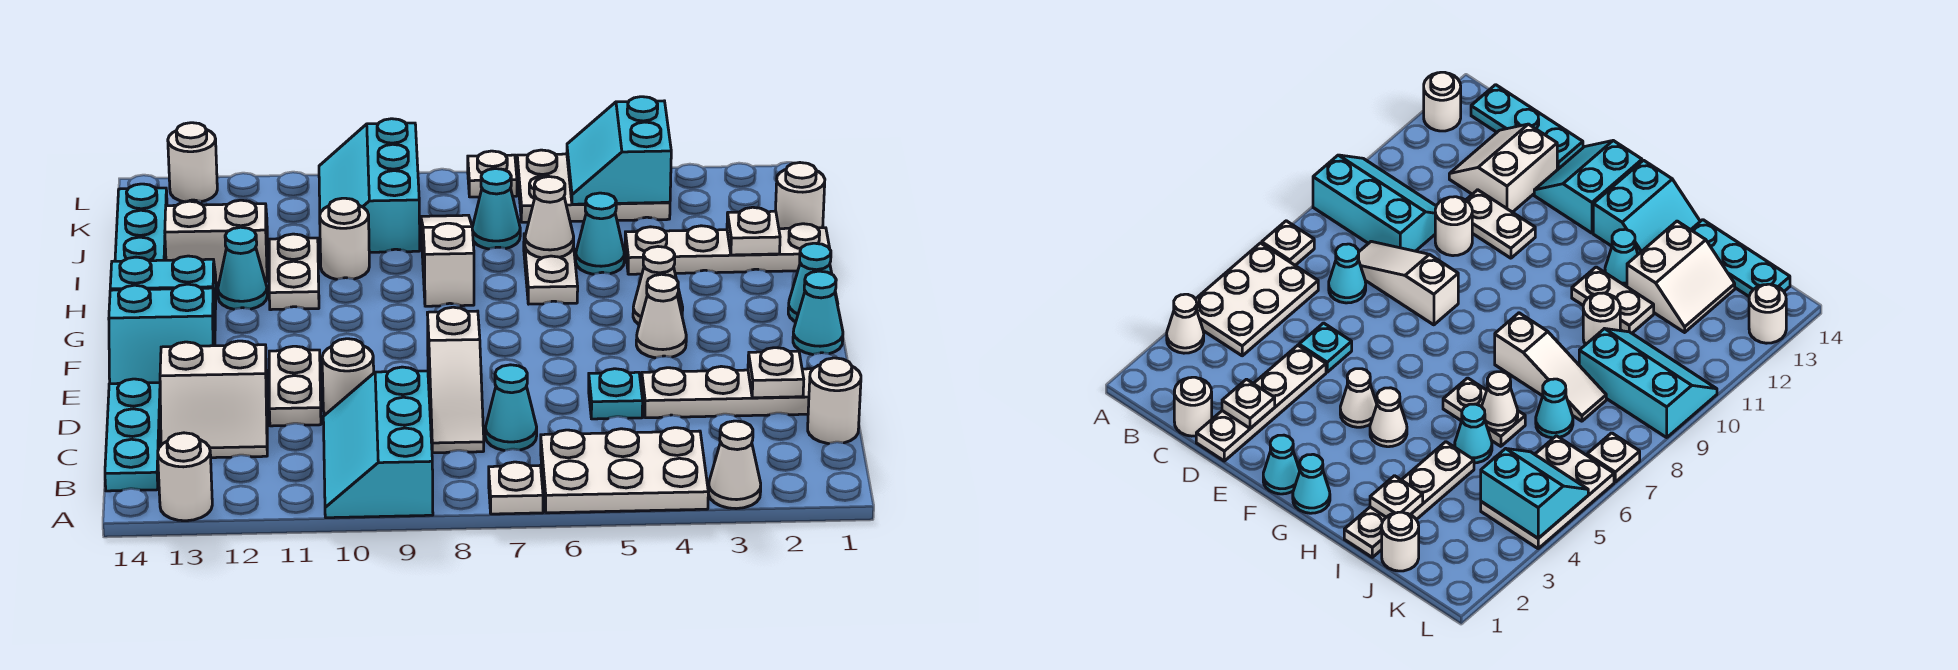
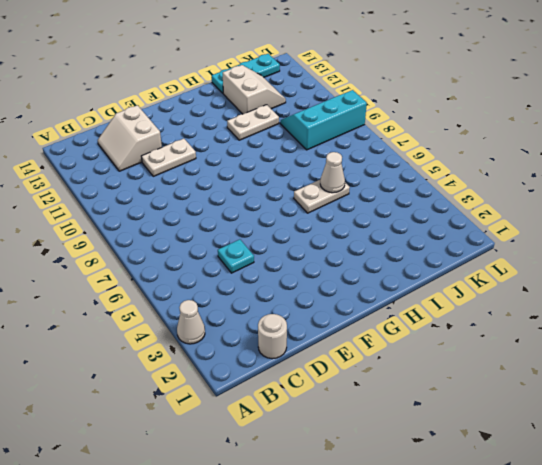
none -> white 2x3 plate [541,428,708,513]
none -> white 1x1 plate [489,462,543,514]
none -> cyan 2x3 slope [323,367,433,518]
none -> white 1x1 round brick [158,433,212,521]

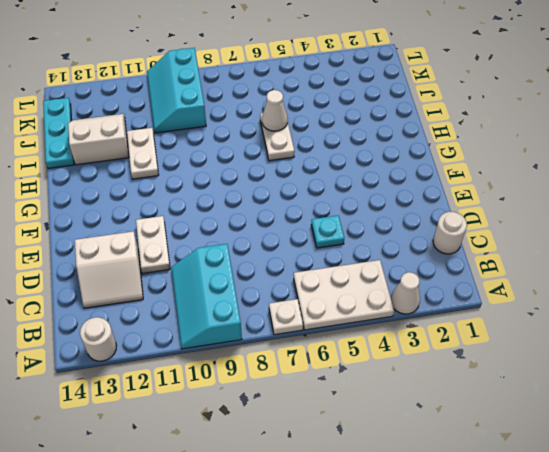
none -> cyan 1x3 plate [105,379,161,491]
none -> cyan 1x1 cone [485,365,537,450]
none -> white 1x3 slope [427,307,484,453]
none -> white 1x4 plate [642,366,813,418]

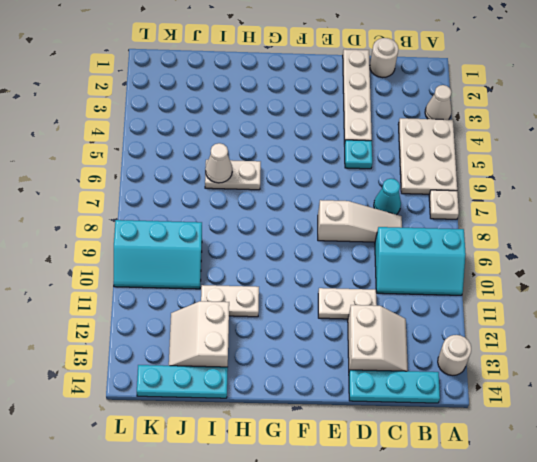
none -> white 1x1 round brick [322,339,374,415]
none -> cyan 2x2 slope [109,284,215,384]
none -> cyan 1x1 cone [793,271,843,355]
none -> white 1x1 cone [636,274,686,358]

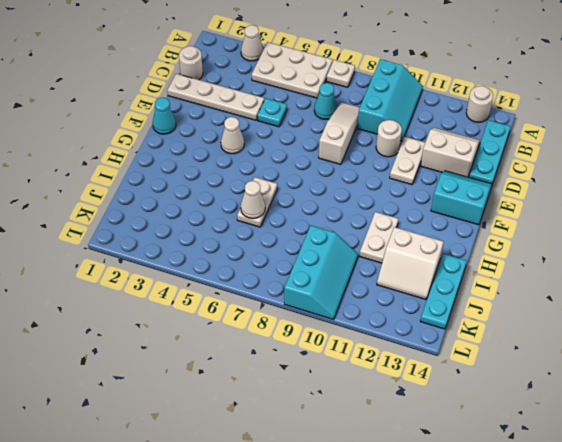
none -> cyan 1x1 cone [788,243,838,322]
none -> white 1x1 cone [633,247,683,324]
none -> cyan 2x2 slope [110,256,216,326]
none -> white 1x3 slope [421,215,474,306]

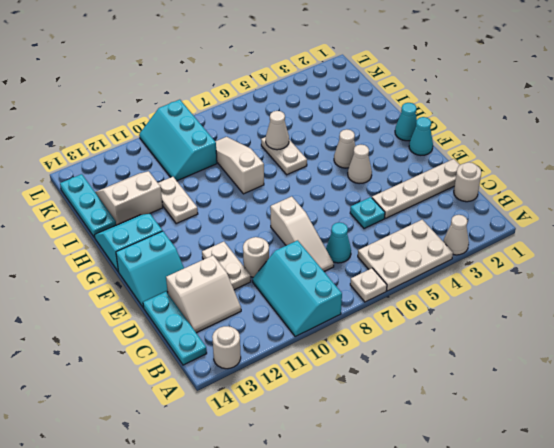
none -> cyan 1x1 cone [218,227,267,309]
none -> white 1x4 plate [625,224,830,274]
none -> cyan 1x1 cone [576,193,624,274]
none -> white 1x1 round brick [320,198,369,279]

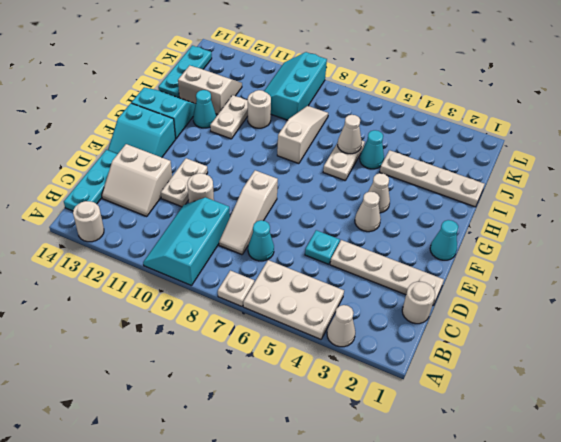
none -> cyan 1x1 cone [788,243,838,322]
none -> white 1x1 round brick [776,163,825,229]
none -> cyan 1x1 cone [472,169,520,249]
none -> white 2x3 plate [517,150,670,222]

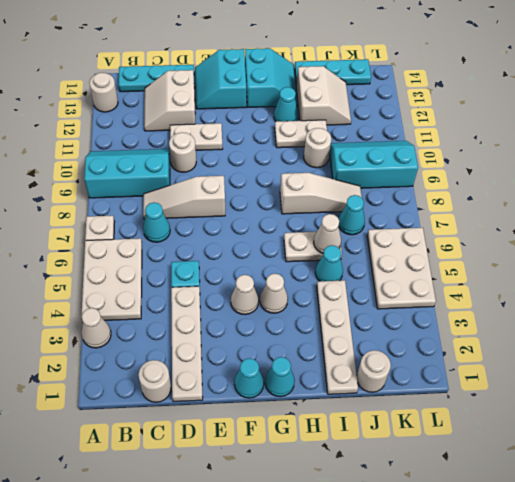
none -> white 1x1 plate [468,151,517,197]
none -> white 1x1 round brick [168,123,217,202]
none -> white 1x1 plate [748,348,804,398]
none -> white 1x1 plate [727,207,780,255]

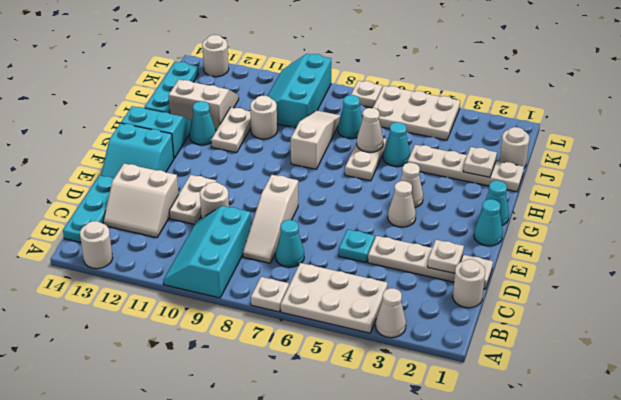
none -> cyan 2x2 slope [567,97,671,204]

